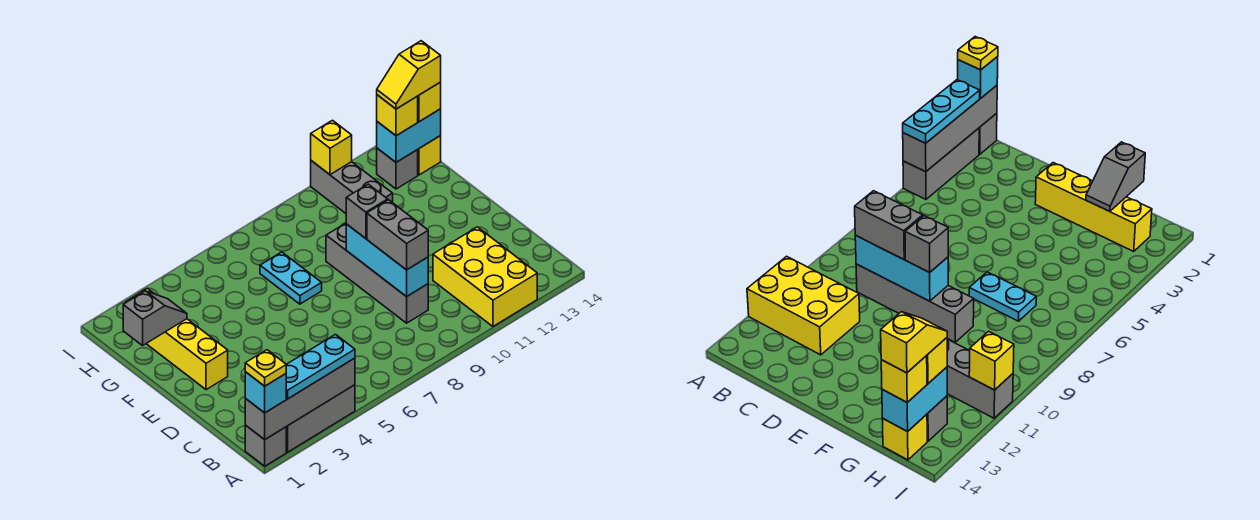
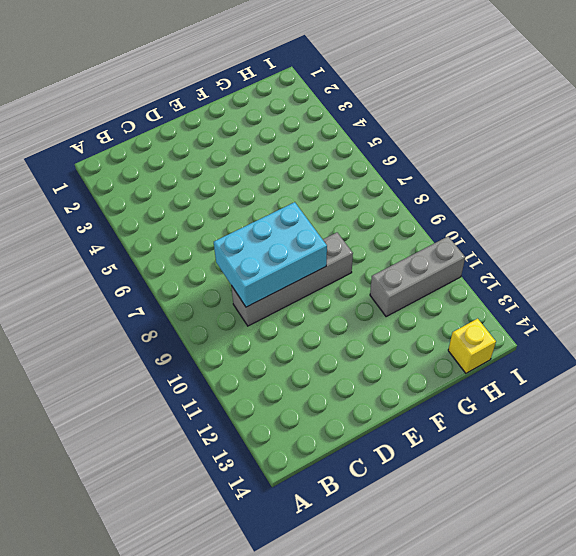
cyan 2x3 brick [214,202,327,307] -> cyan 1x3 brick [346,224,428,297]
none -> grey 1x1 brick [245,425,286,466]
none -> grey 1x3 brick [286,385,355,452]
none -> yellow 2x3 brick [433,227,537,326]

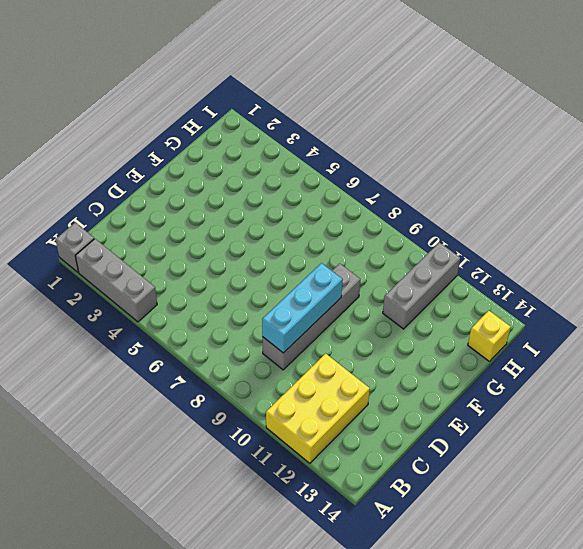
none -> yellow 1x4 brick [126,288,228,390]
none -> cyan 1x2 plate [260,252,322,304]
none -> grey 1x1 brick [377,148,418,189]

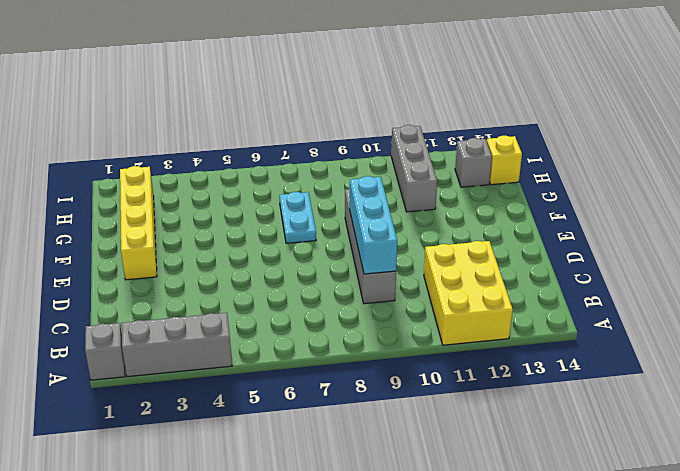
none -> grey 1x4 brick [245,358,355,440]
none -> grey 1x2 slope [123,291,187,346]
none -> cyan 1x2 brick [377,109,441,162]

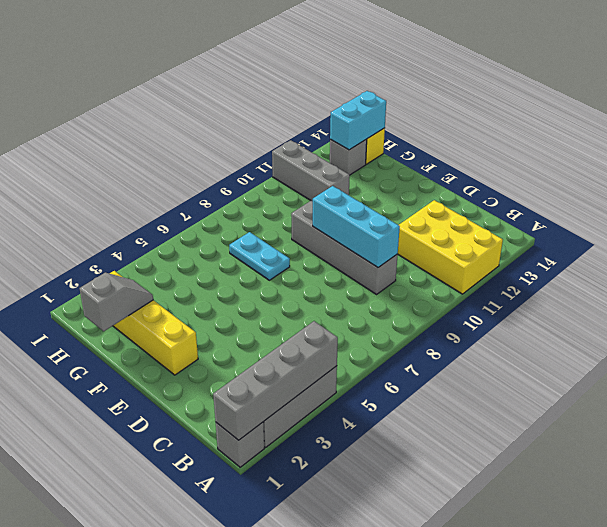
none -> yellow 1x1 brick [311,120,352,175]
none -> cyan 1x1 brick [245,372,286,413]
none -> cyan 1x3 plate [286,335,355,399]

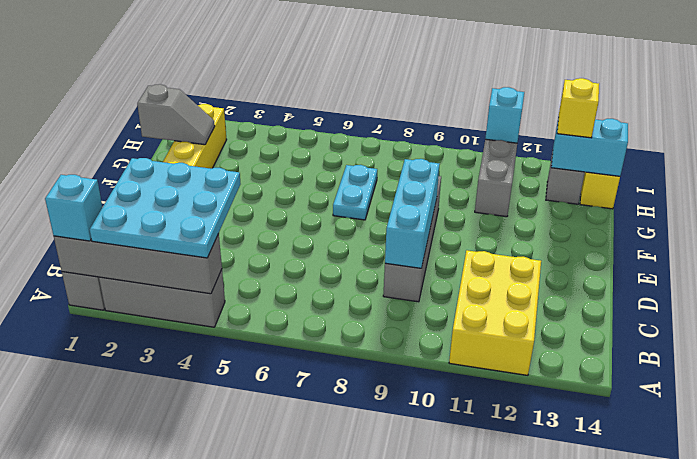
cyan 3x3 plate [90,158,241,258] -> cyan 1x3 plate [286,335,355,399]
cyan 1x1 brick [485,87,524,143] -> yellow 1x1 brick [311,120,352,175]
none -> grey 1x2 brick [367,200,428,270]
none -> grey 1x1 brick [346,184,388,238]
none -> yellow 1x1 brick [418,82,441,122]

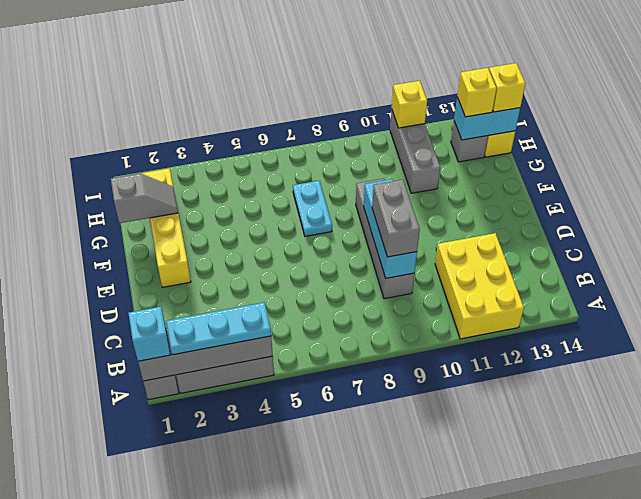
none -> grey 1x1 brick [346,184,388,238]
none -> yellow 1x1 plate [245,350,286,386]
none -> yellow 1x2 slope [377,41,441,109]

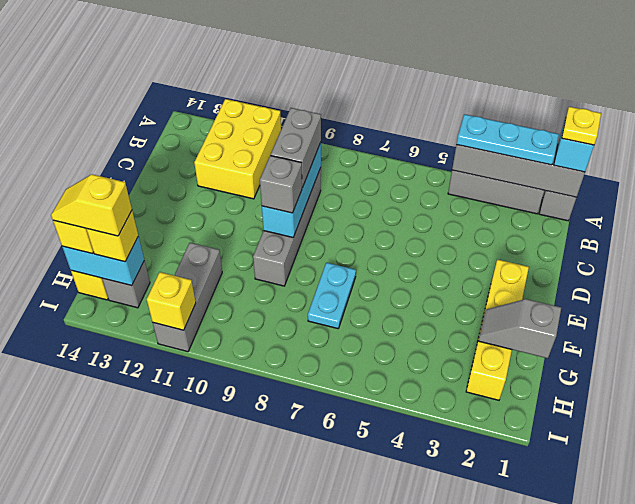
yellow 1x2 slope [51,174,132,236] -> yellow 1x2 slope turned to [377,41,441,109]

